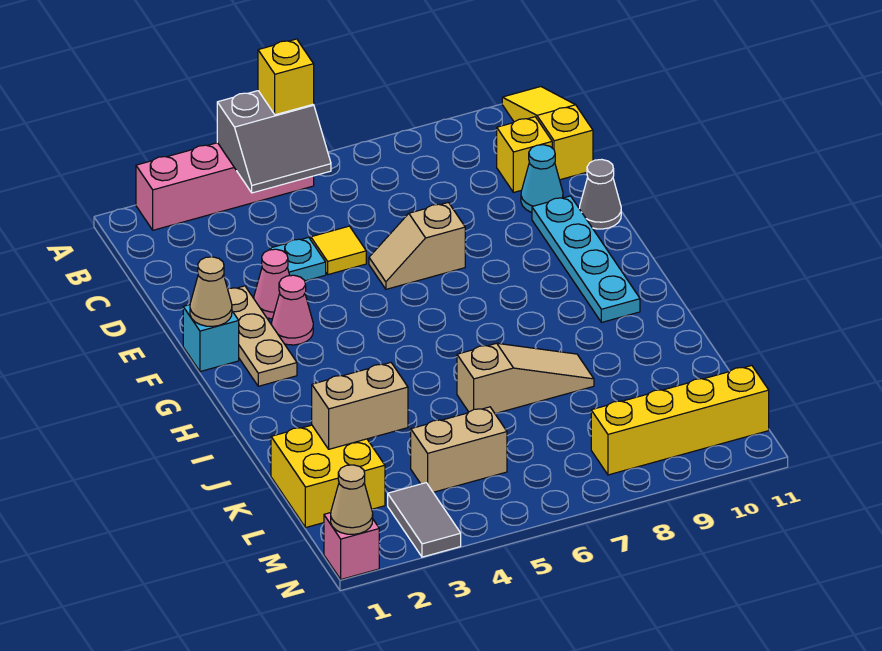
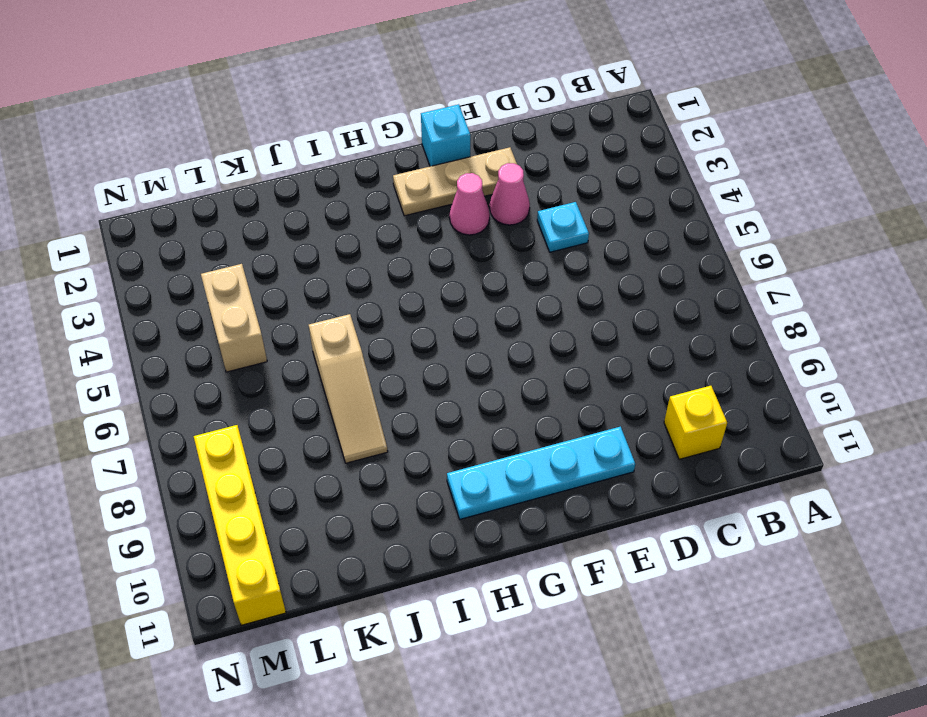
none -> pink 1x4 brick [136,143,314,230]
none -> yellow 1x3 slope [502,87,593,180]
none -> yellow 1x1 tile [311,226,366,275]

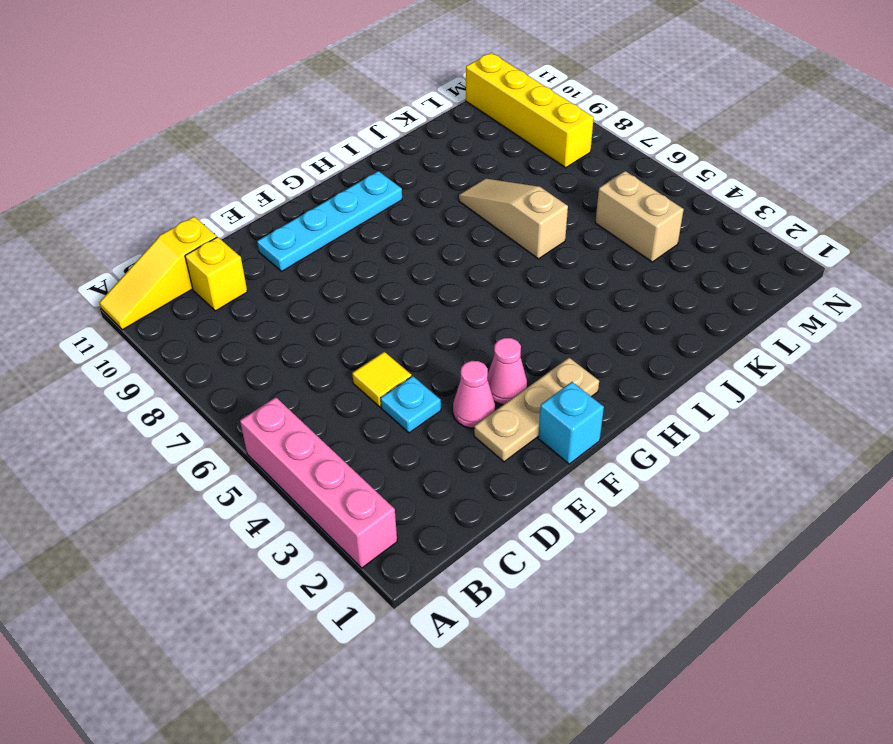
none -> cyan 1x1 cone [521,145,563,213]
none -> tan 1x2 slope [369,202,465,289]
none -> grey 1x1 cone [579,159,621,229]

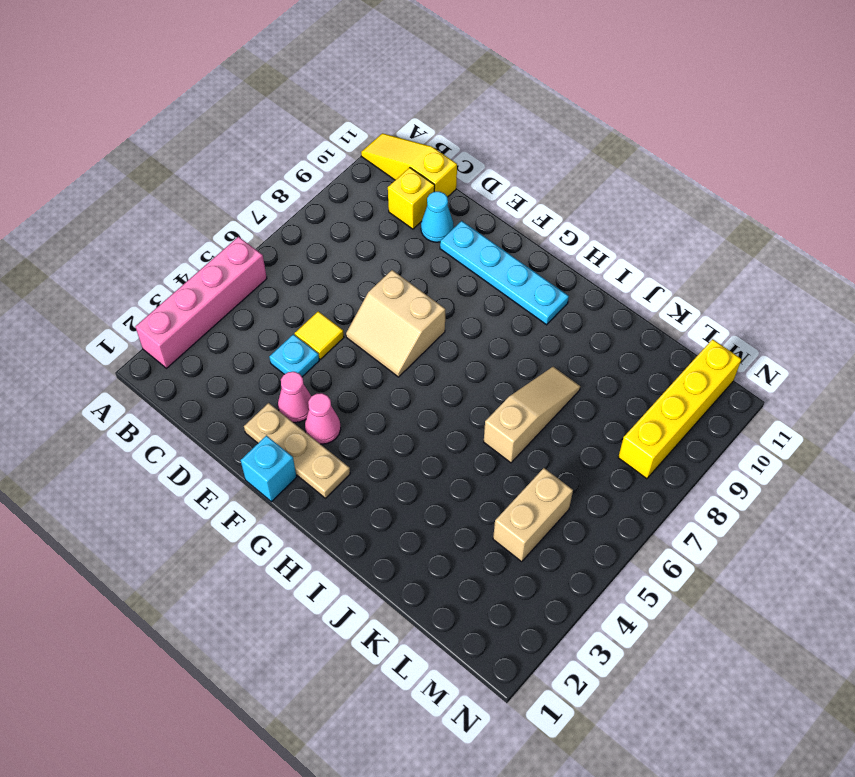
tan 2x2 slope [346,270,445,377] -> tan 1x2 slope [369,202,465,289]
none -> grey 1x1 cone [579,159,621,229]
none -> yellow 2x2 brick [271,425,385,528]
none -> grey 1x2 tile [388,483,461,557]

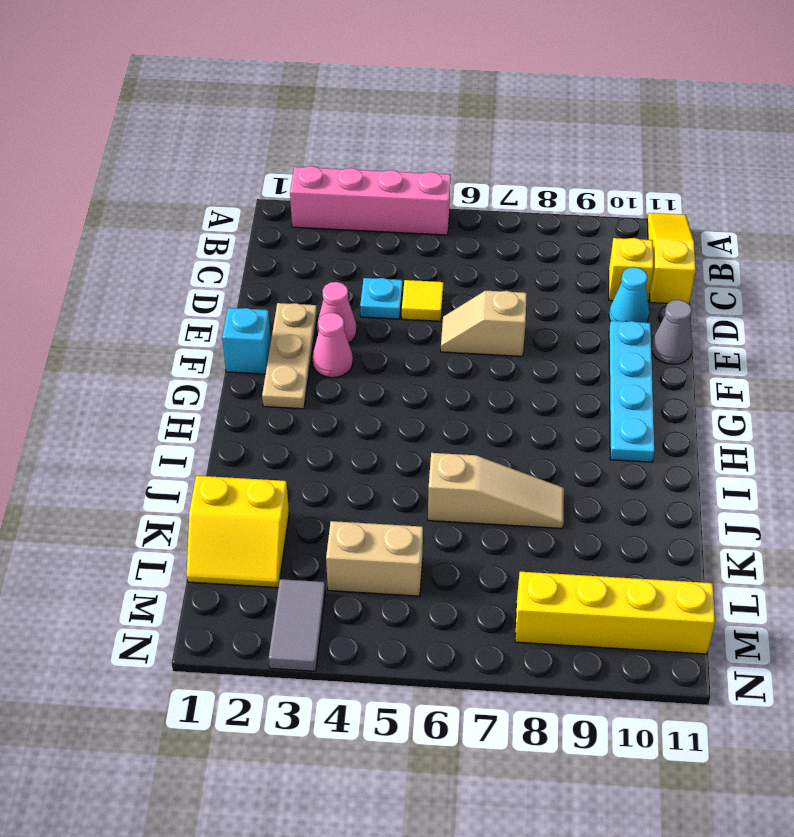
yellow 2x2 slope [187,476,289,588] -> yellow 2x2 brick [271,425,385,528]
none -> pink 1x1 brick [324,513,379,579]
none -> grey 2x2 slope [217,91,331,193]
none -> tan 1x1 cone [190,257,232,326]

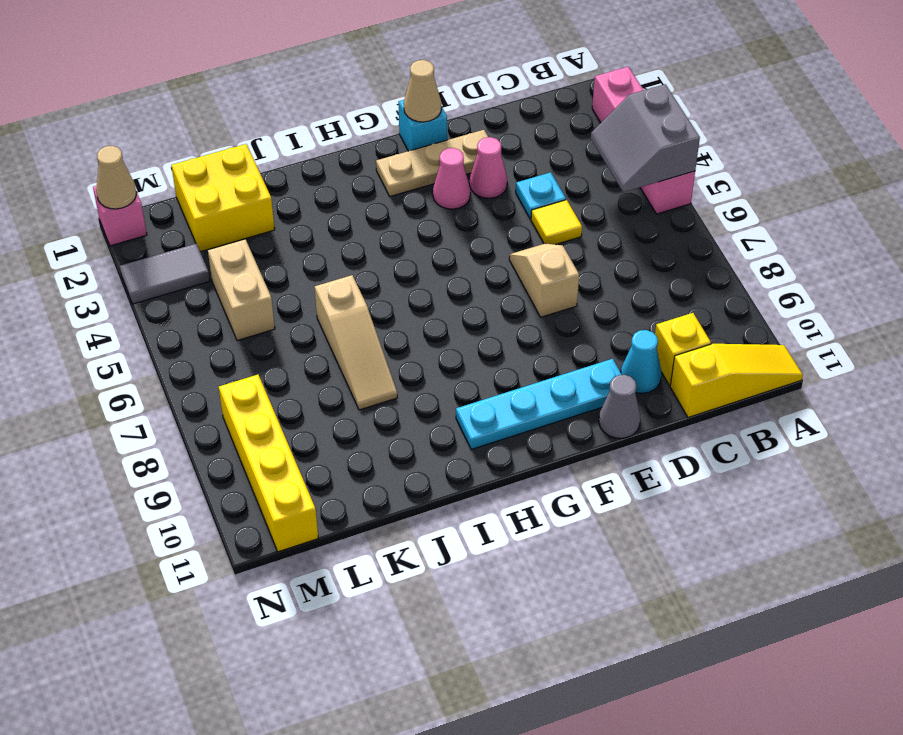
none -> tan 1x2 brick [312,363,408,449]
none -> yellow 1x1 brick [258,39,314,115]

